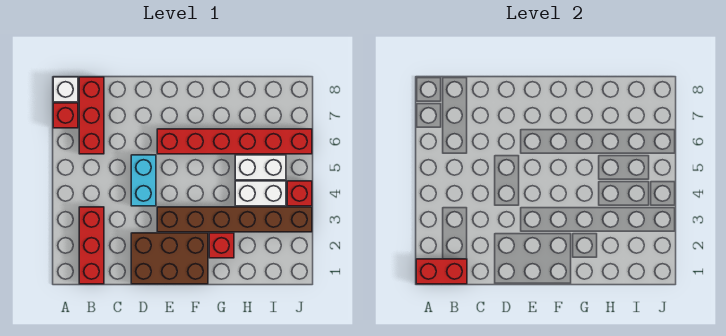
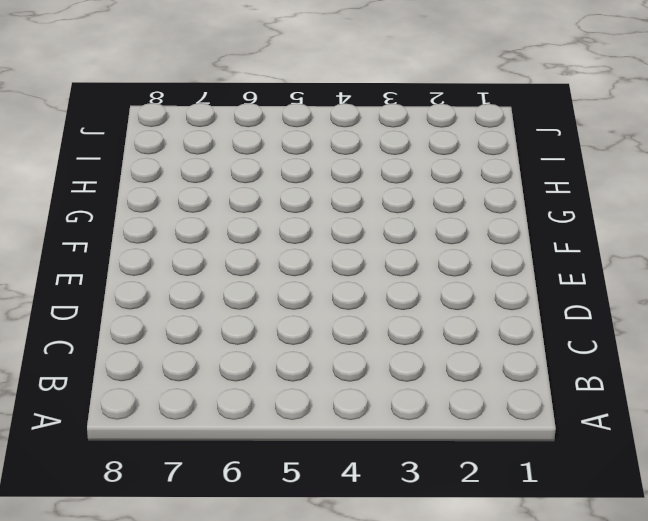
none -> red 1x1 brick [53,103,78,128]
none -> white 1x1 brick [53,77,78,102]
none -> red 1x3 brick [79,207,104,284]

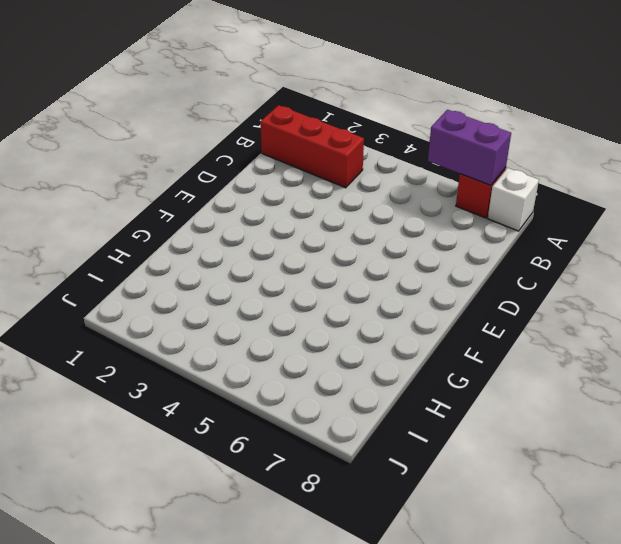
purple 1x2 brick [428,110,511,185] -> none
none -> red 1x3 brick [79,77,104,154]
none -> brown 2x3 brick [131,233,208,284]
none -> cyan 1x2 brick [131,155,156,206]

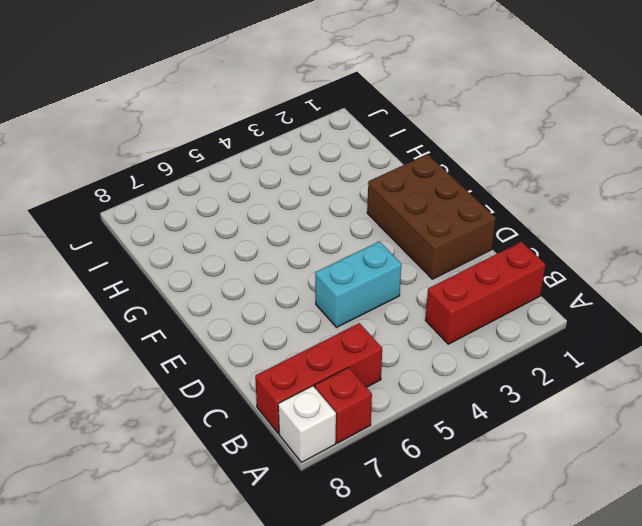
none -> brown 1x6 brick [157,207,312,232]
none -> red 1x6 brick [157,129,312,154]
none -> red 1x1 brick [209,233,234,258]

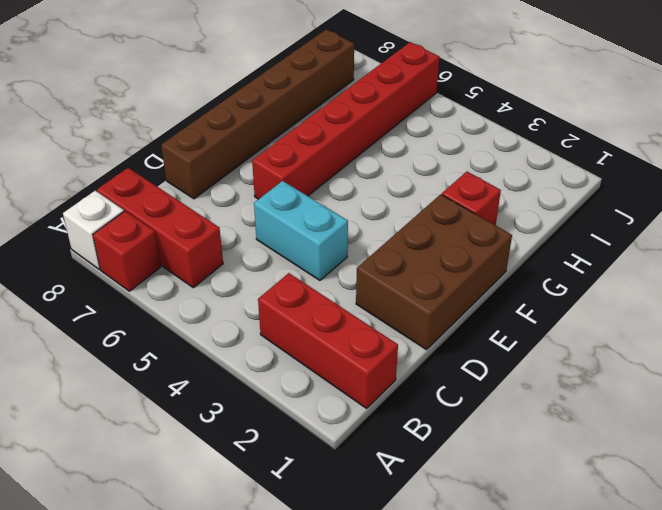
brown 1x6 brick [161,29,354,199] -> brown 1x6 brick moved to [157,207,312,232]
none -> white 1x2 brick [235,181,286,206]
none -> white 1x2 brick [235,155,286,180]
none -> red 1x1 brick [287,181,312,206]

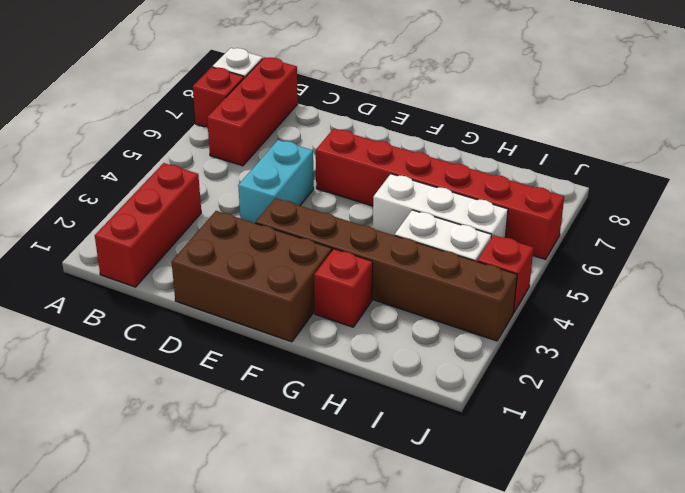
white 1x3 brick [373,174,508,238] -> white 1x2 brick [235,155,286,180]
none -> red 1x2 brick [416,259,467,284]

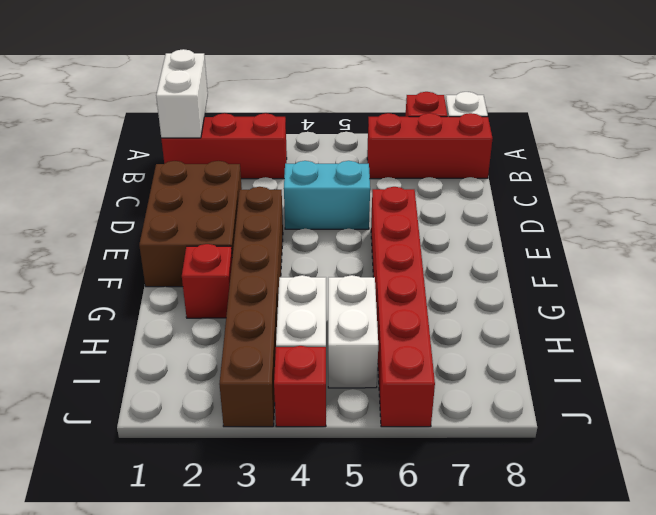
white 1x2 brick [156,49,208,138] -> red 1x2 brick [416,259,467,284]

